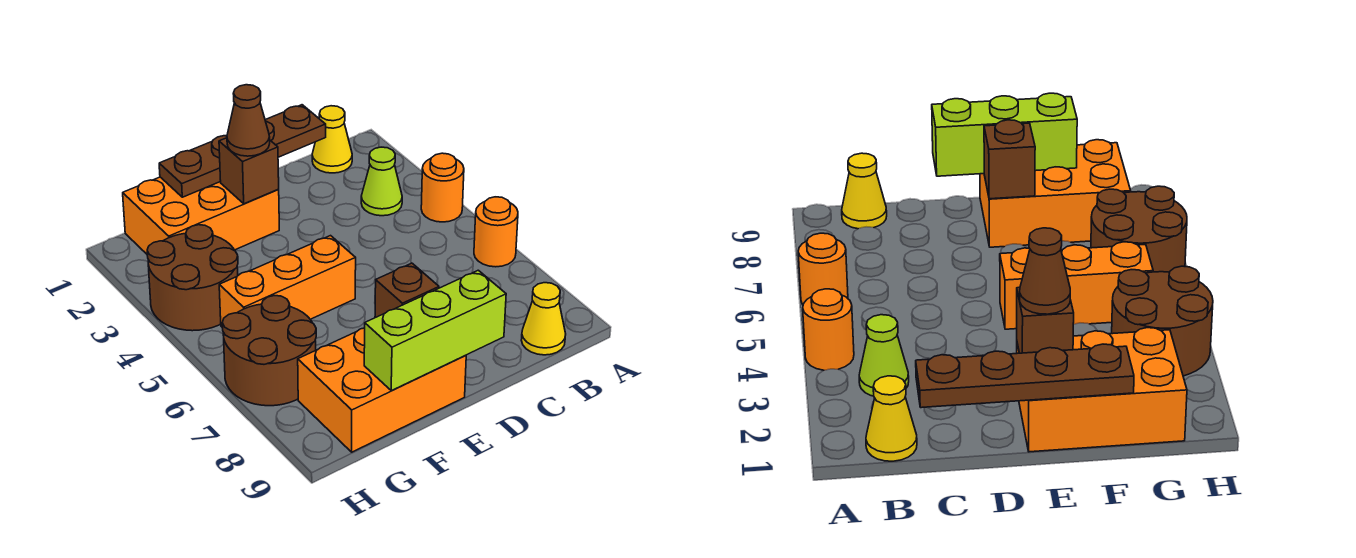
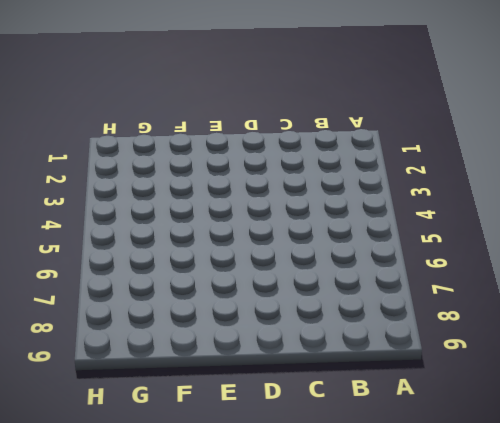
none -> orange 1x1 round brick [421,153,464,222]
none -> orange 1x1 round brick [474,197,518,267]
none -> yellow 1x1 cone [312,106,352,173]

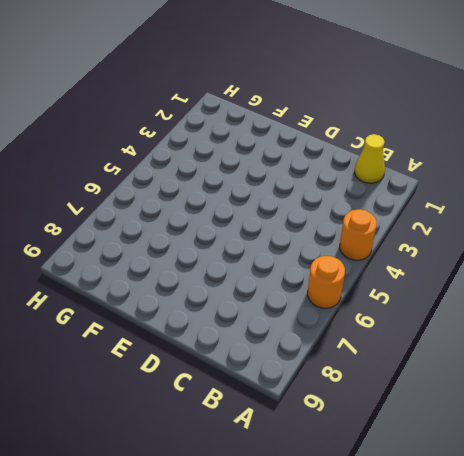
none -> lime 1x1 cone [361,147,402,216]
none -> yellow 1x1 cone [521,283,566,355]
none -> orange 2x3 brick [123,177,279,254]

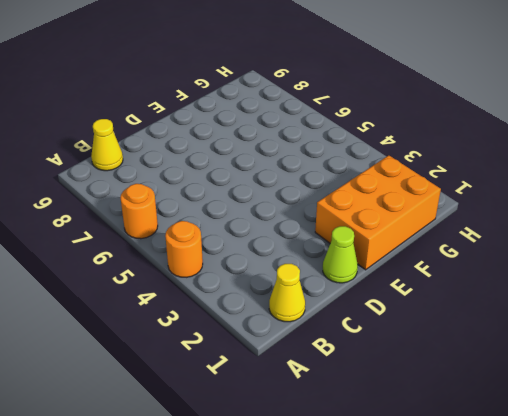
lime 1x1 cone [323,226,358,283] -> lime 1x1 cone moved to [361,147,402,216]
none -> orange 1x3 brick [219,236,356,327]
none -> orange 2x3 brick [298,328,466,452]
none -> brown 2x2 round brick [147,225,238,331]

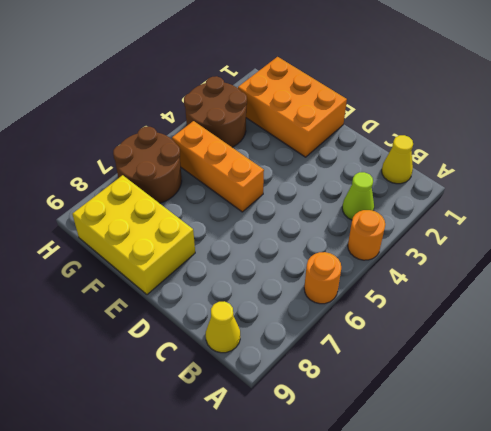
yellow 2x3 brick [72,175,195,295] -> orange 2x3 brick [298,328,466,452]
none -> brown 1x4 plate [159,105,326,197]
none -> lime 1x3 brick [364,270,506,391]
none -> brown 1x1 brick [219,138,279,204]

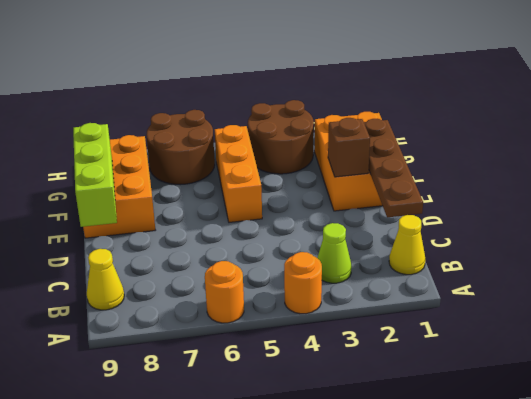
none -> brown 1x1 brick [375,263,439,318]
none -> brown 1x1 cone [227,85,270,156]

